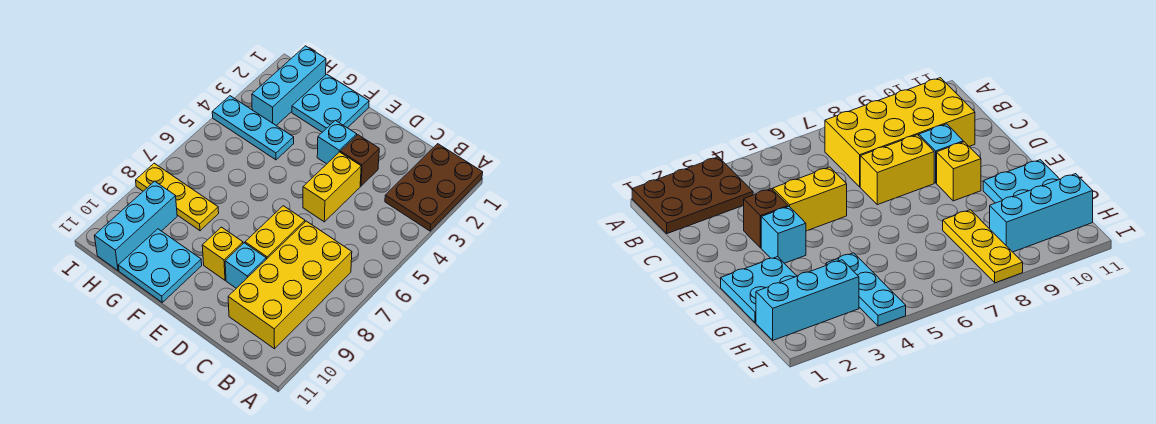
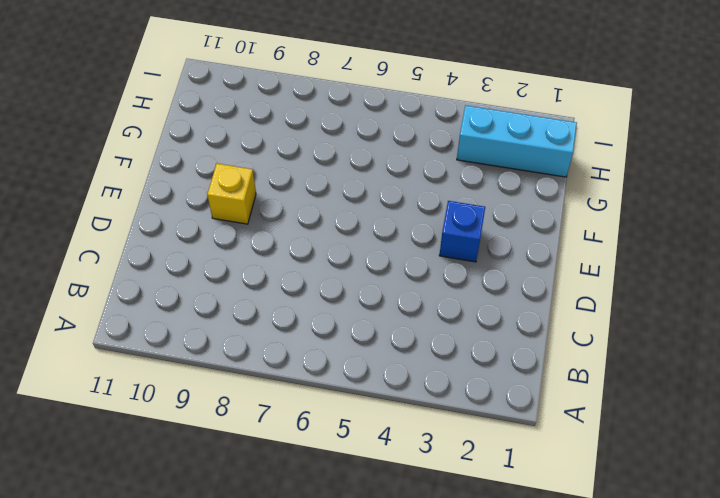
blue 1x1 brick [439,201,485,262] -> cyan 1x1 brick [317,120,357,164]
none -> brown 2x3 plate [385,144,483,231]
none -> yellow 2x4 brick [228,221,352,349]
none -> brown 1x1 brick [340,135,379,186]

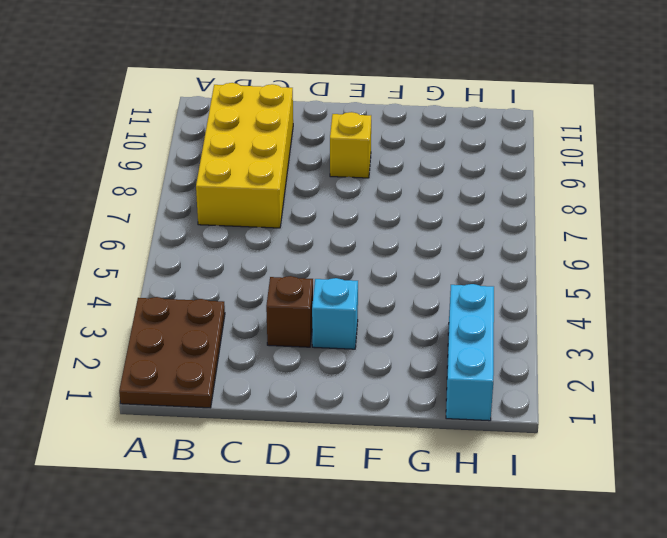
none -> yellow 1x2 brick [303,152,361,222]
none -> yellow 1x2 brick [245,206,305,259]
none -> cyan 1x1 brick [225,243,266,288]

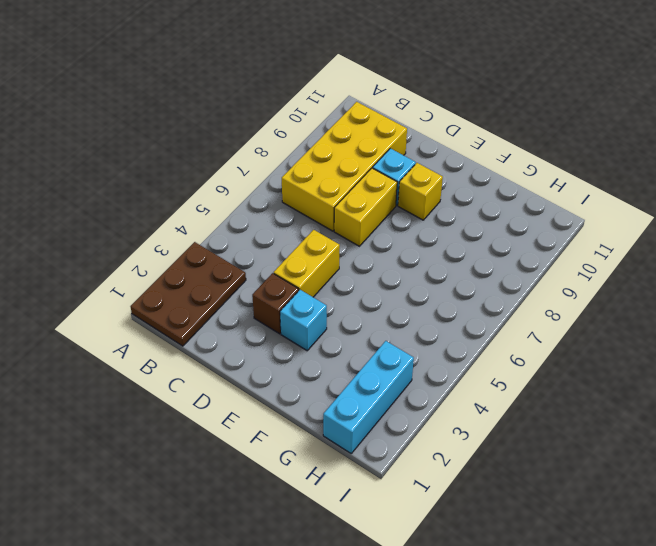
none -> cyan 2x2 plate [292,74,369,132]
none -> cyan 2x2 plate [118,229,202,302]
none -> cyan 1x3 plate [212,96,294,160]

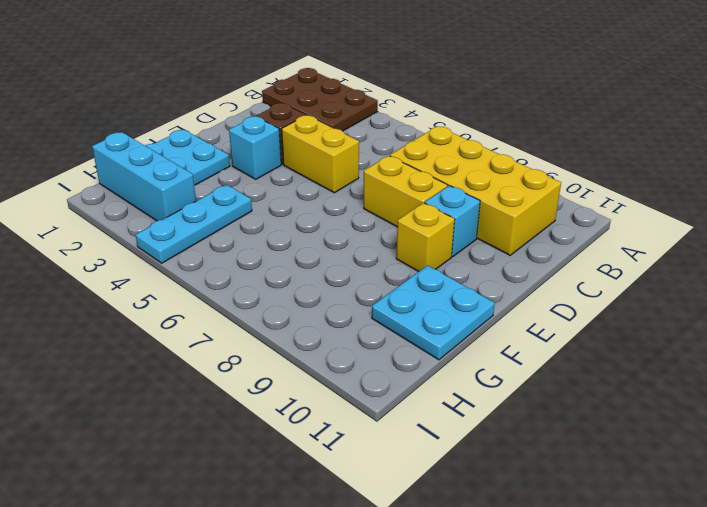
none -> yellow 1x3 plate [136,163,219,231]
none -> cyan 1x3 brick [94,181,177,271]

